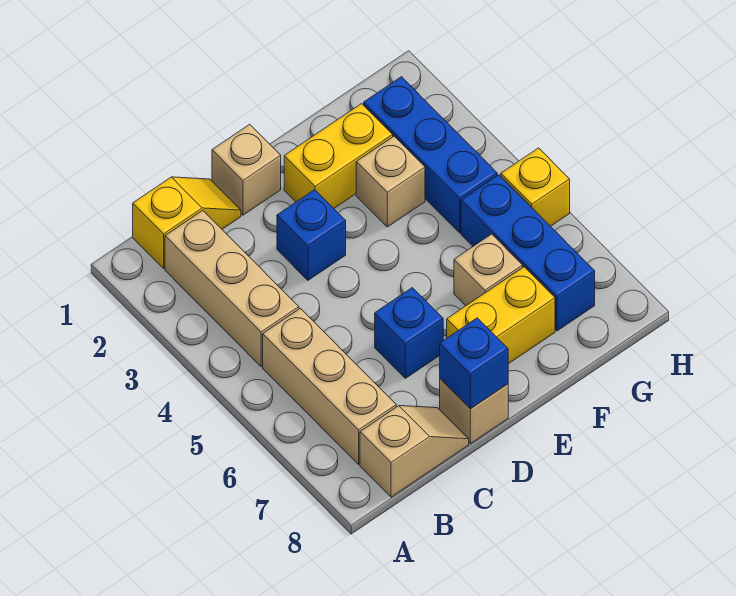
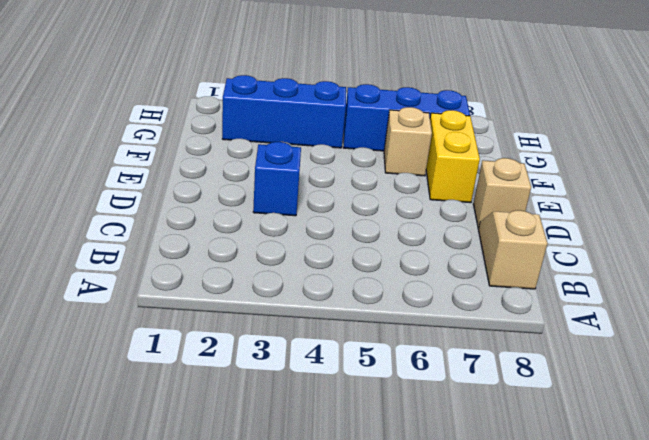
none -> yellow 1x2 slope [133,177,241,268]
none -> tan 1x3 brick [165,211,299,366]
none -> tan 1x3 brick [263,308,396,464]

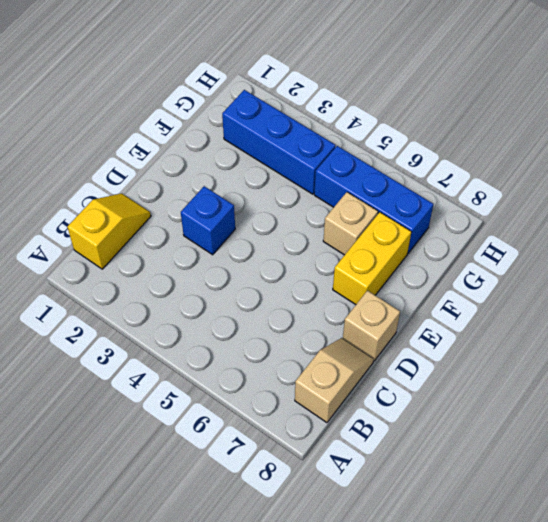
none -> tan 1x3 brick [165,211,299,366]
none -> tan 1x3 brick [263,308,396,464]
none -> tan 1x1 brick [212,124,281,215]

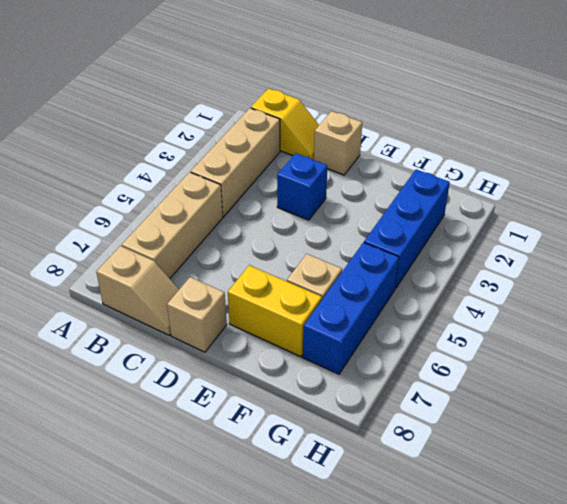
none -> blue 1x1 brick [375,288,443,378]
none -> yellow 1x2 brick [284,104,393,208]
none -> tan 1x1 brick [356,136,425,227]

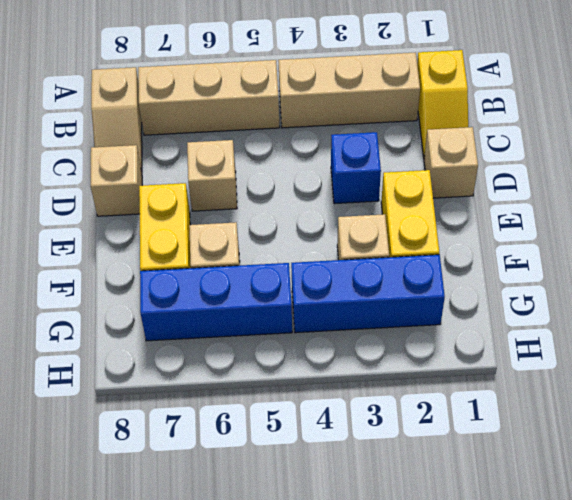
tan 1x1 brick [187,140,237,211] -> blue 1x1 brick [375,288,443,378]
none -> yellow 1x1 brick [501,148,570,226]
none -> blue 1x1 brick [440,318,508,409]

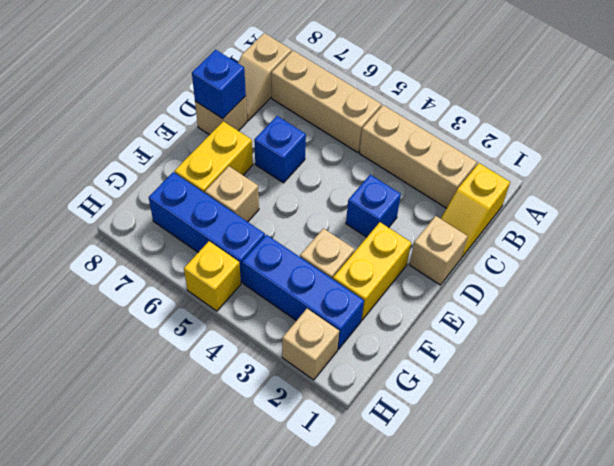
tan 1x1 brick [282,309,339,380] -> none

